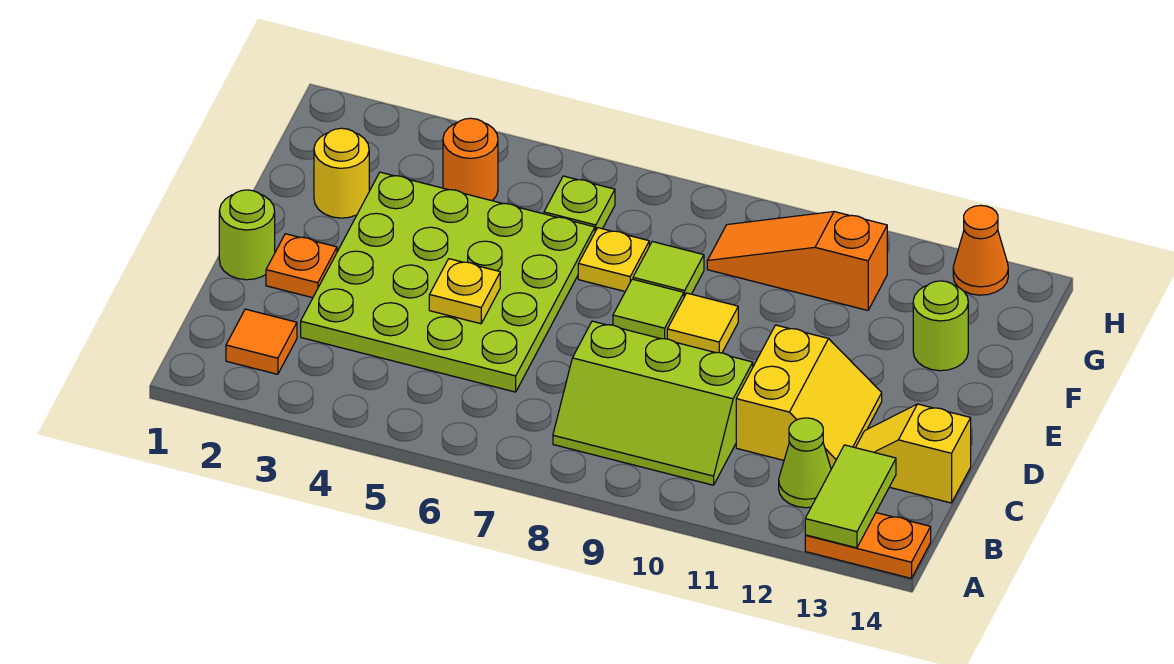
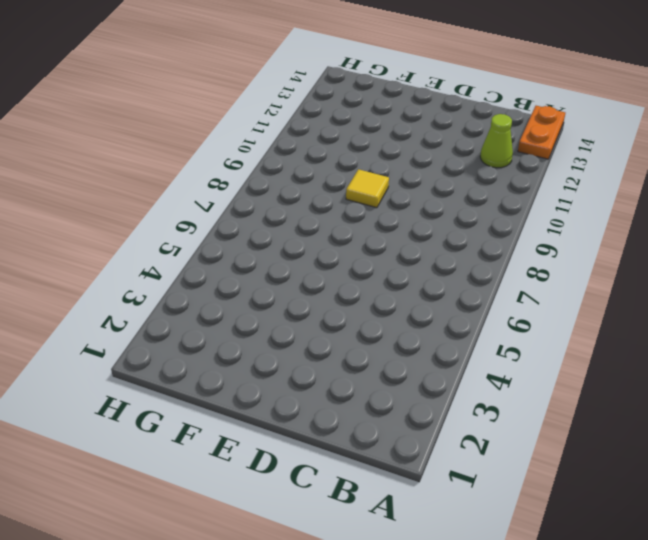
none -> orange 1x1 tile [226,309,297,374]
none -> lime 2x3 slope [553,321,753,485]
none -> lime 4x4 plate [301,172,595,392]

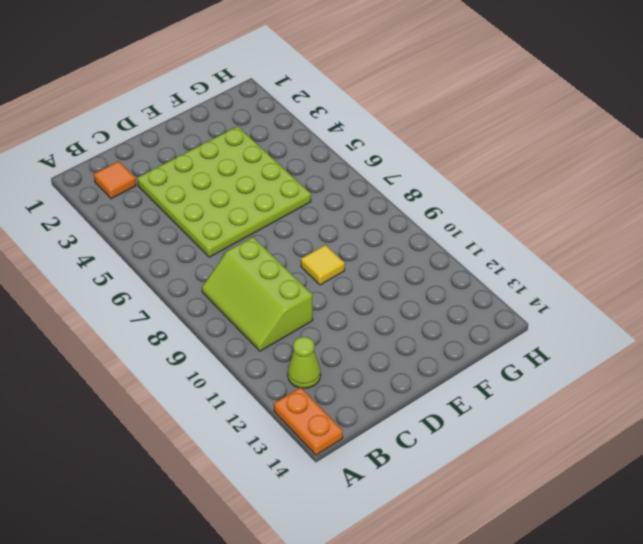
none -> yellow 2x2 slope [736,325,882,469]
none -> yellow 1x2 slope [856,404,971,503]
none -> lime 1x1 round brick [219,190,275,280]

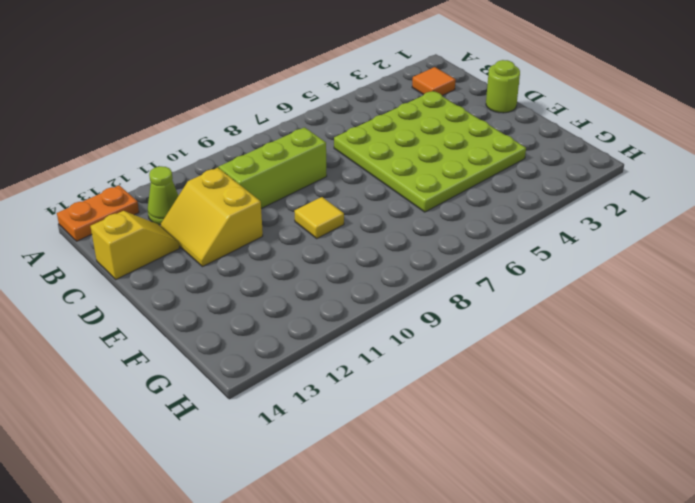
none -> orange 1x1 plate [266,234,337,298]
none -> lime 1x1 tile [613,279,684,339]
none -> yellow 1x1 round brick [314,128,369,218]

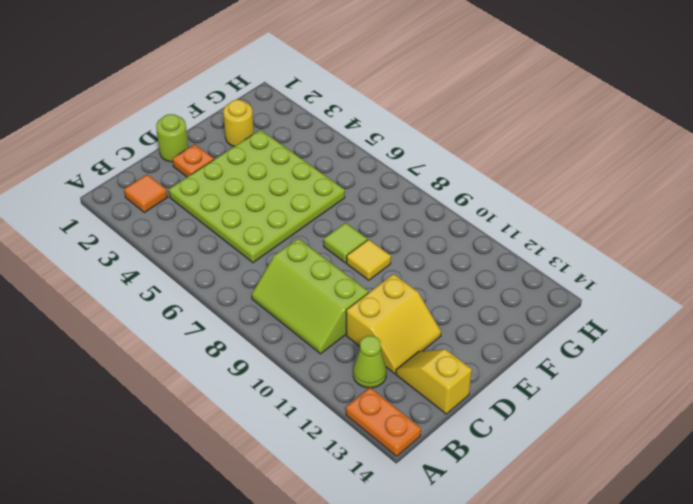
none -> yellow 1x1 plate [578,228,649,291]
none -> lime 1x1 tile [633,242,704,297]
none -> lime 1x1 round brick [913,281,968,371]

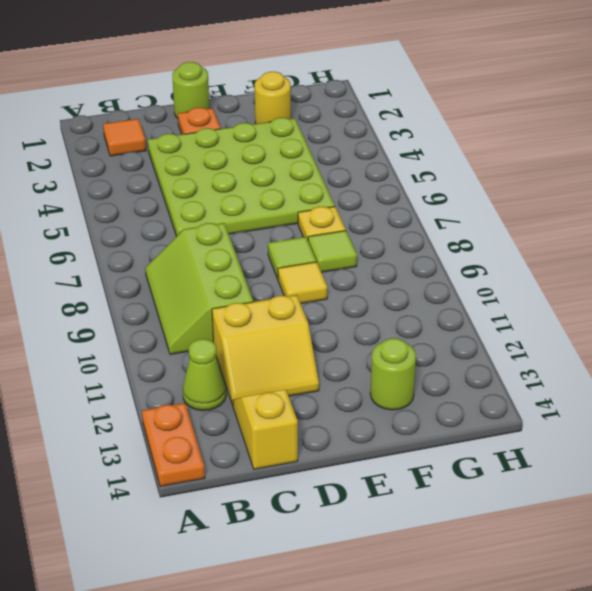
none -> orange 1x1 round brick [443,118,498,201]
none -> lime 1x1 plate [544,176,615,231]
none -> orange 1x3 slope [707,212,887,310]

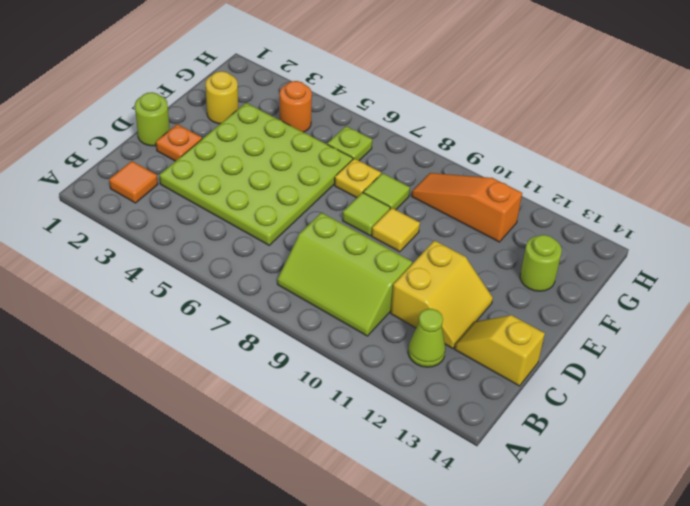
none -> orange 1x2 plate [805,513,931,578]
none -> orange 1x1 cone [953,205,1008,295]
none -> lime 1x2 tile [805,445,896,548]

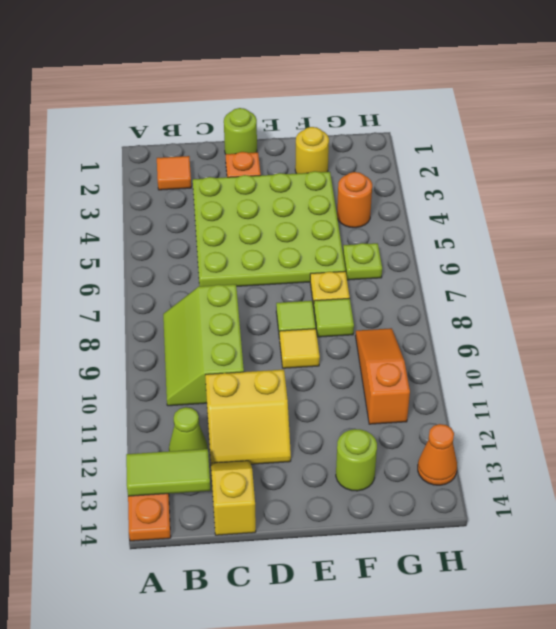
none -> yellow 1x1 plate [429,259,500,324]

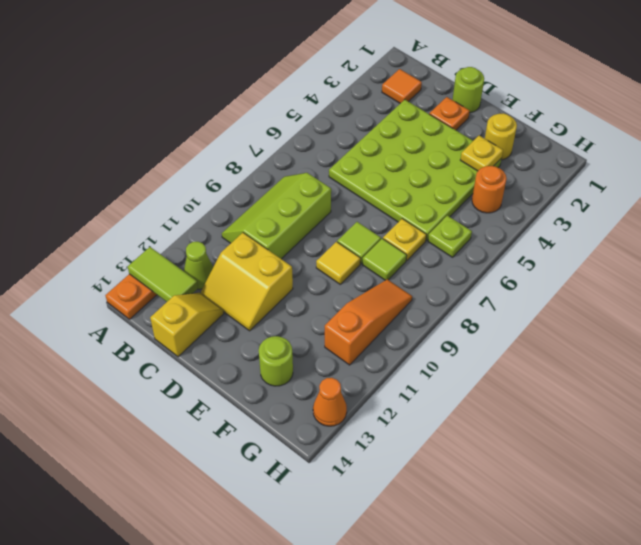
yellow 1x1 plate [461,135,503,171] -> yellow 1x1 plate moved to [429,259,500,324]

